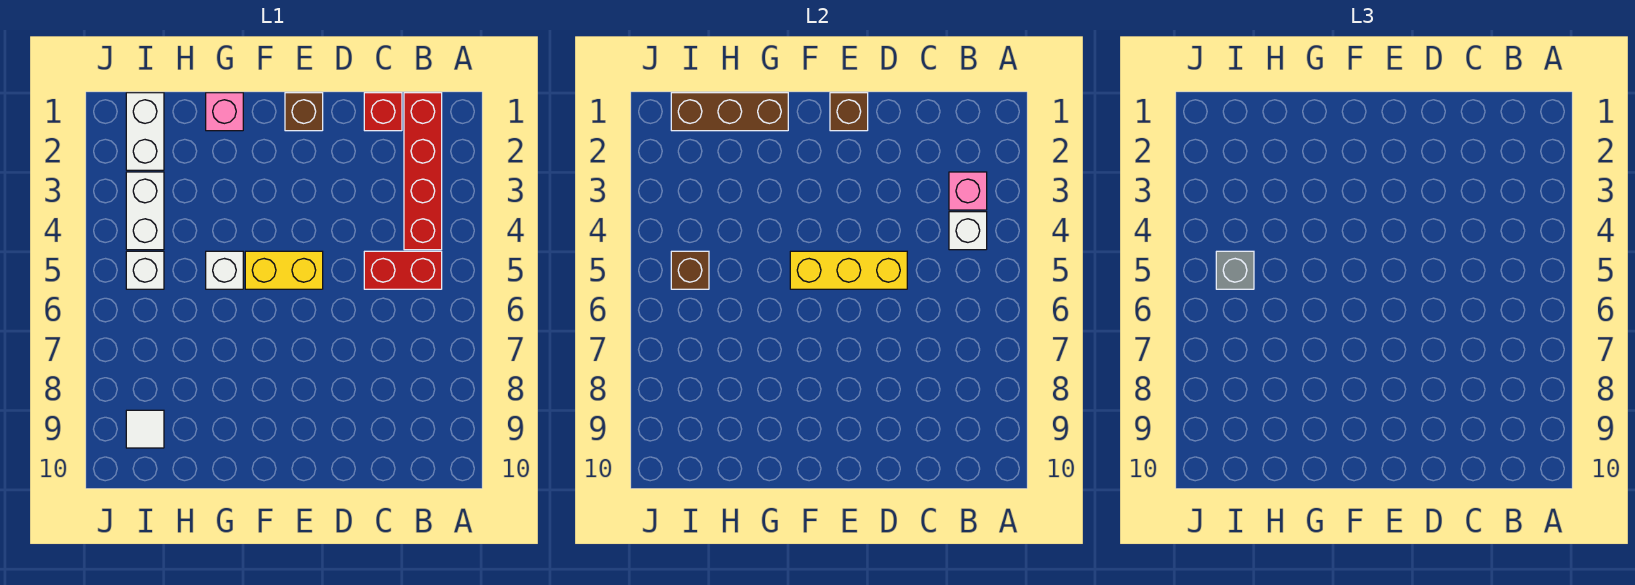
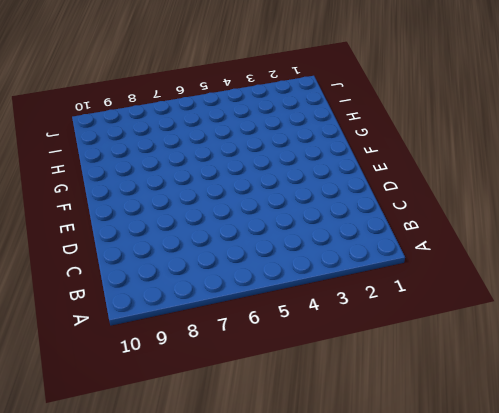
none -> red 1x4 brick [404,93,442,250]
none -> red 1x2 brick [364,251,442,289]
none -> red 1x1 brick [364,93,402,131]

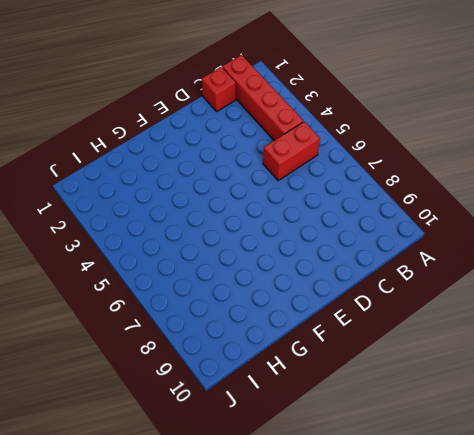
none -> brown 1x1 brick [285,93,323,131]
none -> yellow 1x2 brick [245,251,323,289]
none -> pink 1x1 brick [206,93,243,131]

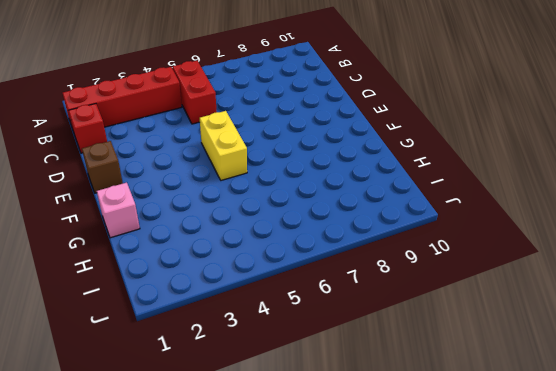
none -> white 1x1 brick [206,251,243,289]
none -> white 1x2 brick [126,93,164,170]
none -> white 1x2 brick [126,172,164,250]

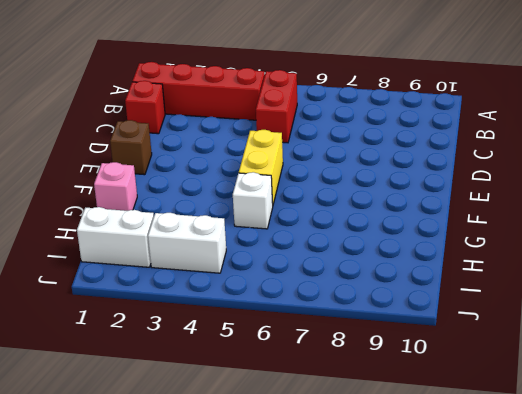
none -> white 1x1 brick [126,251,164,289]
none -> white 1x1 tile [126,410,164,448]
none -> pink 1x1 brick [949,172,987,210]

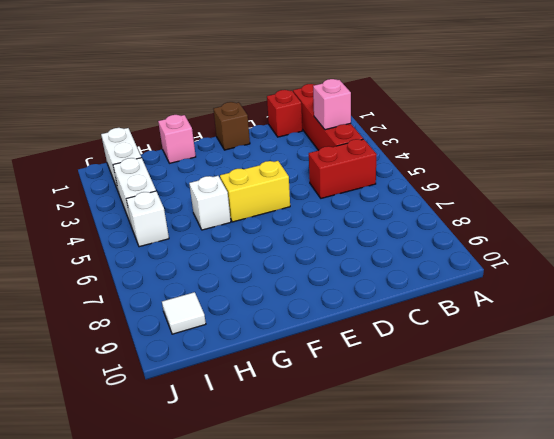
none -> white 1x1 brick [949,212,987,250]
none -> yellow 1x3 brick [790,251,907,289]
none -> brown 1x1 brick [830,93,868,131]

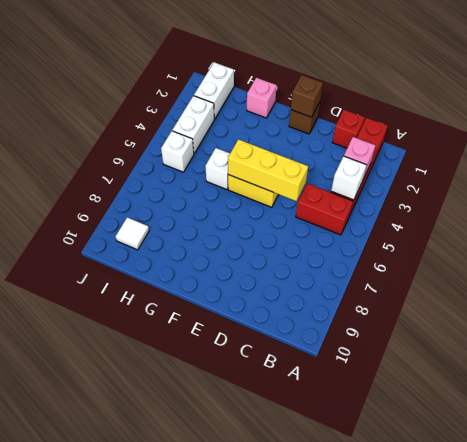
none -> brown 1x3 brick [671,93,788,131]
none -> brown 1x1 brick [671,251,709,289]
none -> grey 1x1 brick [1216,251,1254,289]

